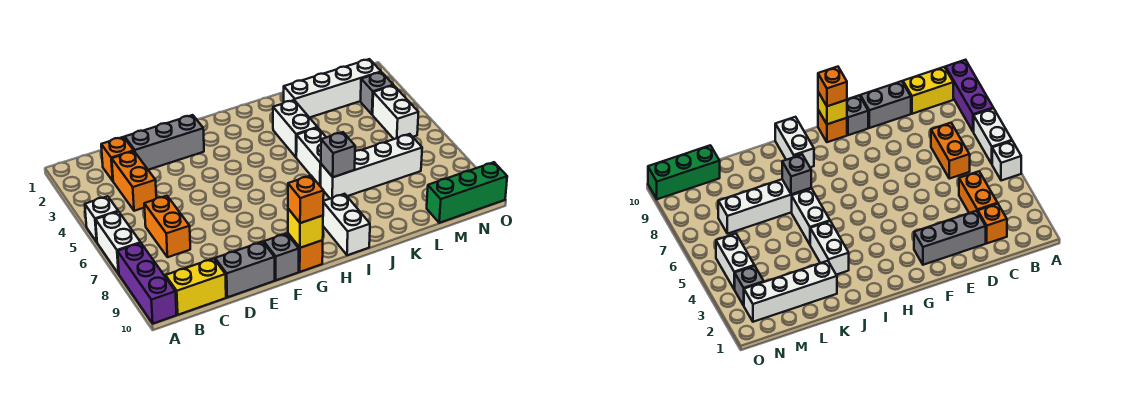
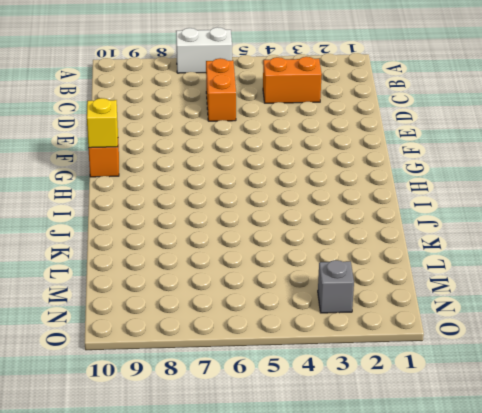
orange 1x2 brick [206,58,236,121] -> orange 1x2 brick turned to [144,196,190,257]
none -> white 1x1 brick [85,196,118,242]
none -> purple 1x3 brick [118,243,177,324]
none -> yellow 1x2 brick [165,259,226,315]

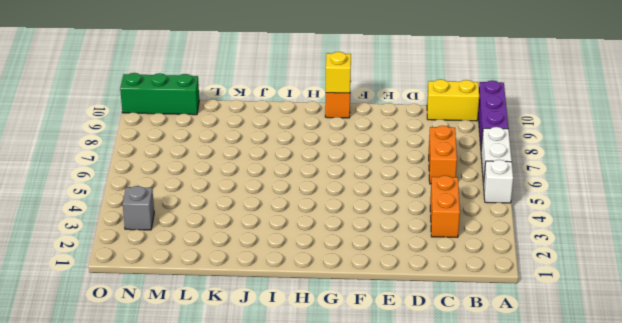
none -> orange 1x1 brick [101,137,133,181]
none -> grey 1x3 brick [125,115,204,170]
none -> grey 1x2 brick [215,242,275,297]

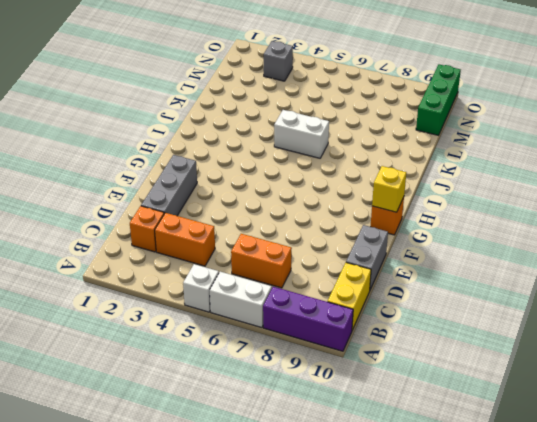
none -> grey 1x1 brick [264,233,299,280]
none -> white 1x2 brick [323,194,370,255]
none -> white 1x2 brick [273,100,317,157]

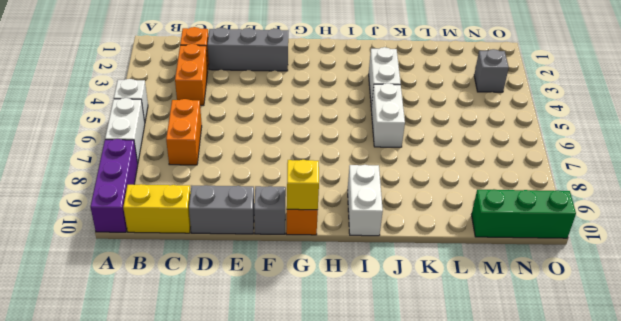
none -> white 1x4 brick [320,134,422,199]
none -> white 1x4 brick [284,59,381,118]
none -> white 1x2 brick [373,85,418,139]

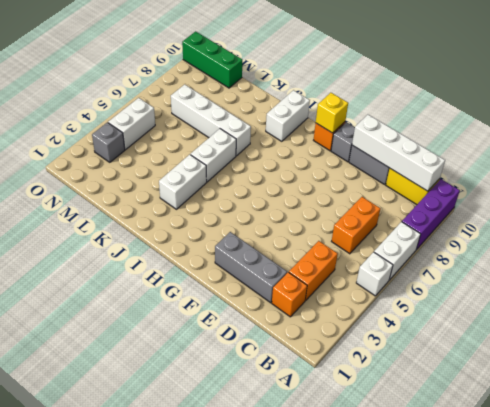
white 1x4 brick [352,115,445,191] -> white 1x4 brick moved to [284,59,381,118]
none -> grey 1x1 brick [321,132,355,177]
none -> orange 1x1 brick [288,176,324,223]

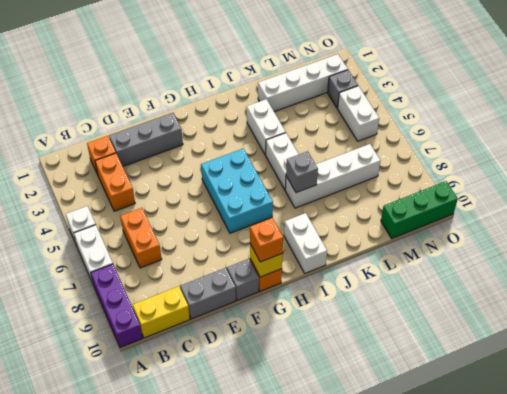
cyan 2x3 brick [201,149,273,233] -> none

